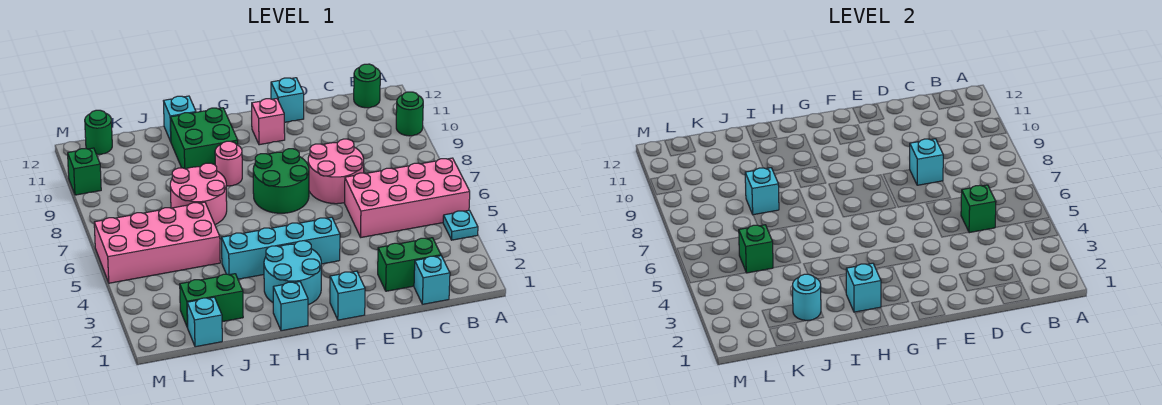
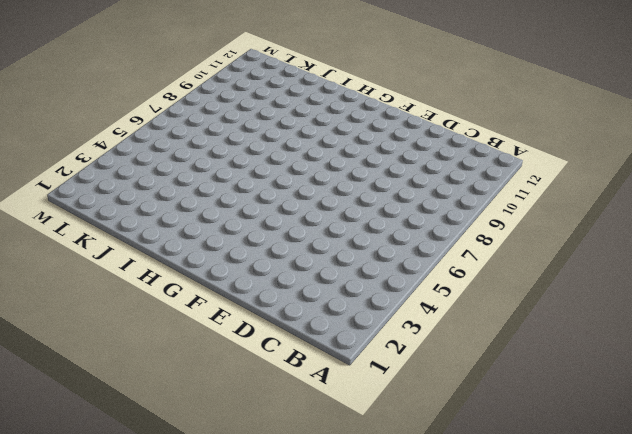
none -> cyan 1x1 plate [443,210,478,240]
none -> pink 2x4 brick [345,158,470,237]
none -> green 1x1 round brick [396,92,423,136]

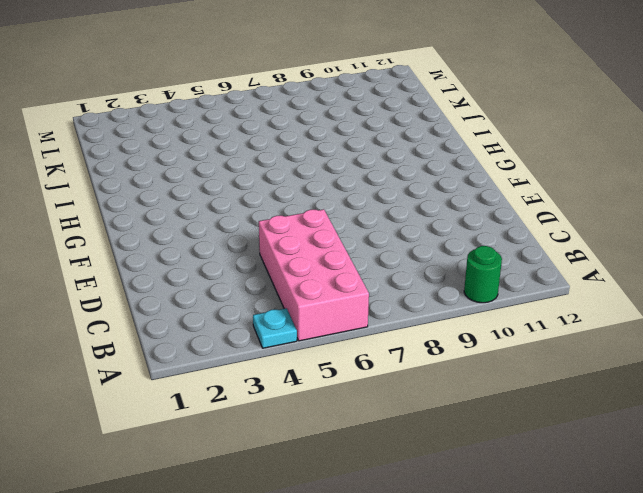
none -> green 1x1 round brick [354,64,380,108]
none -> cyan 1x1 brick [414,256,450,304]
none -> green 1x2 brick [378,238,441,291]

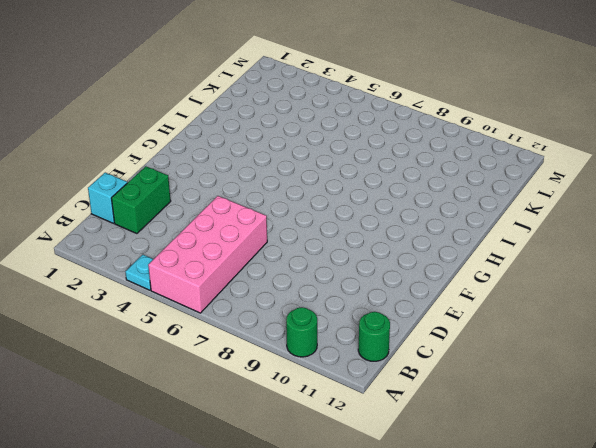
none -> pink 2x2 round brick [308,139,364,204]
none -> cyan 1x1 brick [271,78,304,122]
none -> cyan 1x1 brick [330,271,365,320]

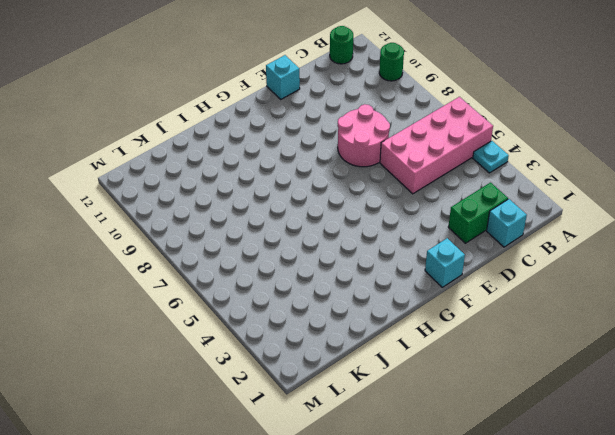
none -> cyan 1x4 brick [222,217,340,279]
none -> green 2x2 round brick [253,149,309,213]
none -> pink 1x1 brick [252,99,285,145]

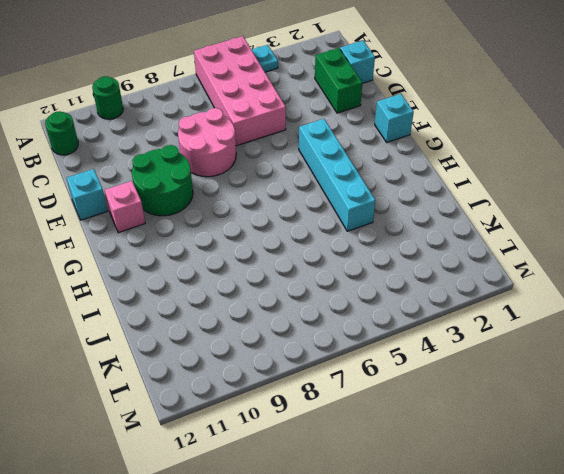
green 2x2 round brick [132,145,193,216] -> green 2x2 round brick moved to [253,149,309,213]
none -> cyan 2x2 round brick [264,241,321,305]
none -> cyan 1x1 brick [273,282,308,331]
none -> pink 1x1 round brick [215,141,242,186]

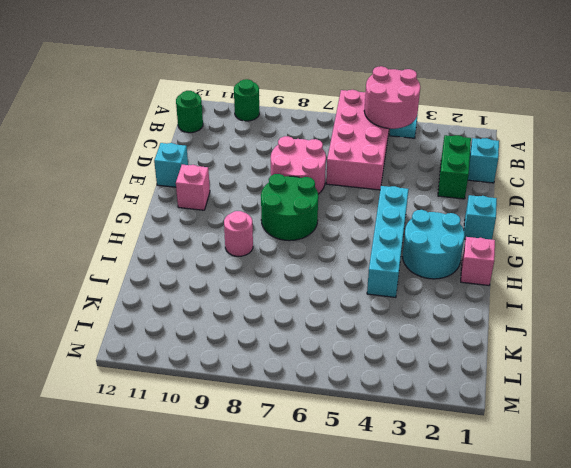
pink 2x2 round brick [364,66,420,129] -> pink 2x2 round brick moved to [170,163,227,225]
pink 1x1 brick [461,237,495,285] -> cyan 1x1 brick [273,282,308,331]
none -> green 2x2 brick [170,108,238,169]
none -> cyan 1x1 brick [164,96,196,141]
none -> green 1x2 brick [180,274,243,328]

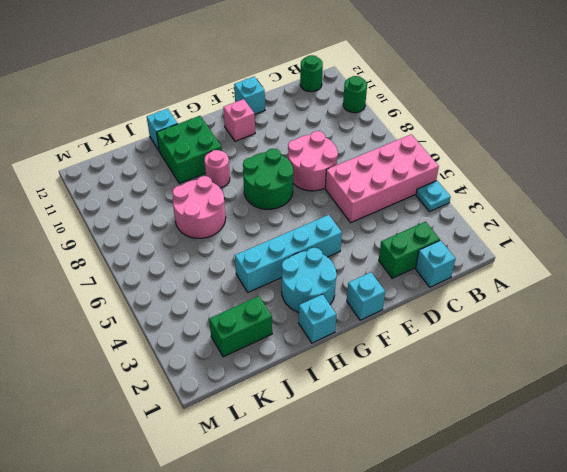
none -> pink 2x4 brick [94,202,220,283]
none -> cyan 1x1 brick [187,297,222,347]
none -> green 1x1 round brick [85,110,112,154]

